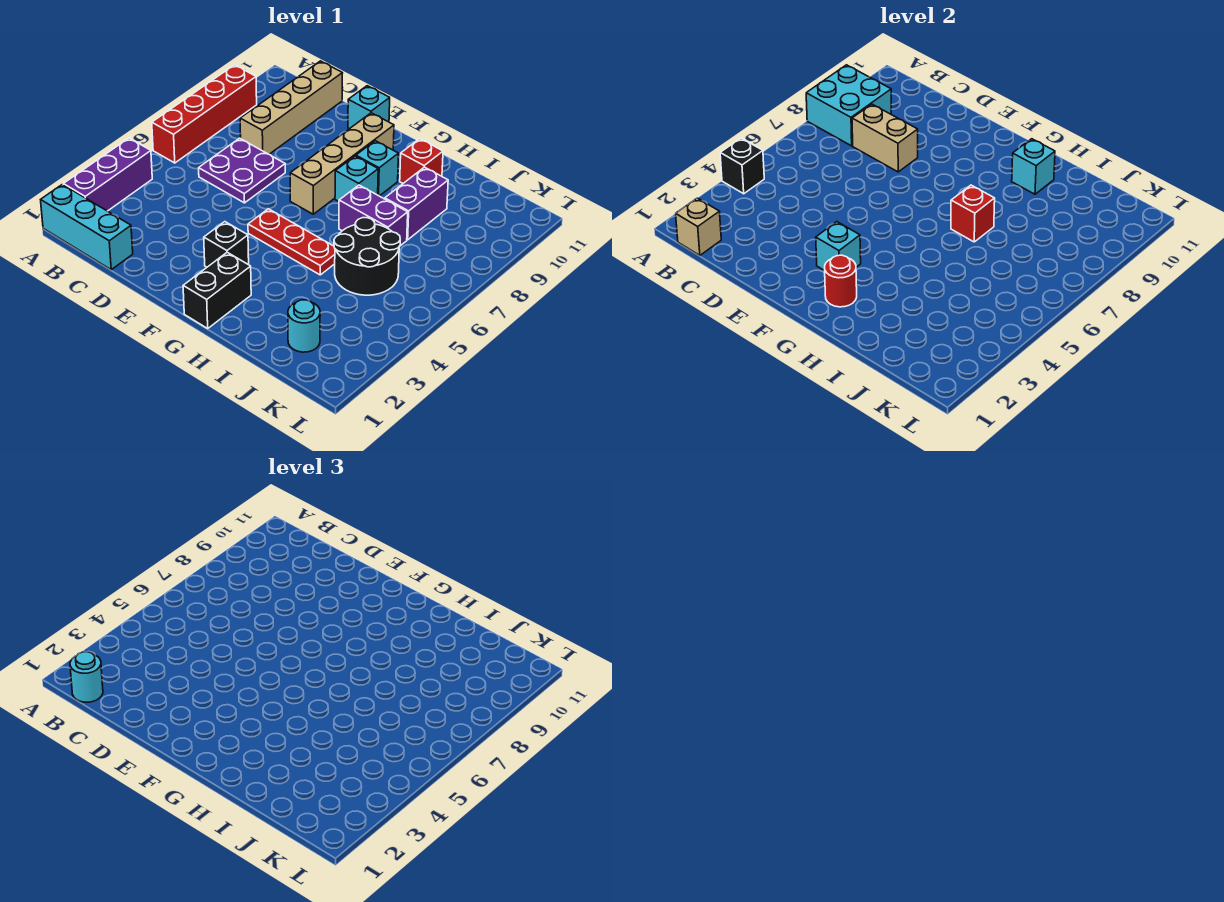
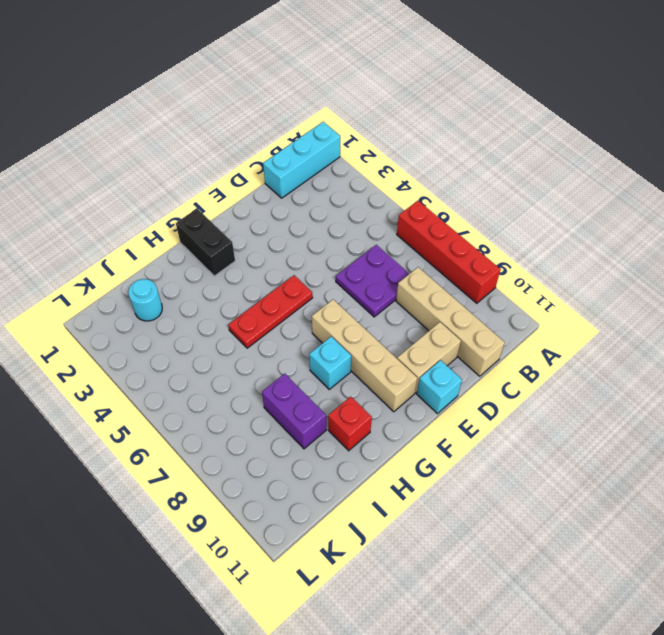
tan 1x2 brick [397,322,461,393] -> tan 1x2 brick moved to [852,104,918,172]
none -> purple 1x3 brick [63,138,152,211]
none -> black 1x1 brick [204,222,249,267]
none -> cyan 1x1 brick [356,141,399,196]

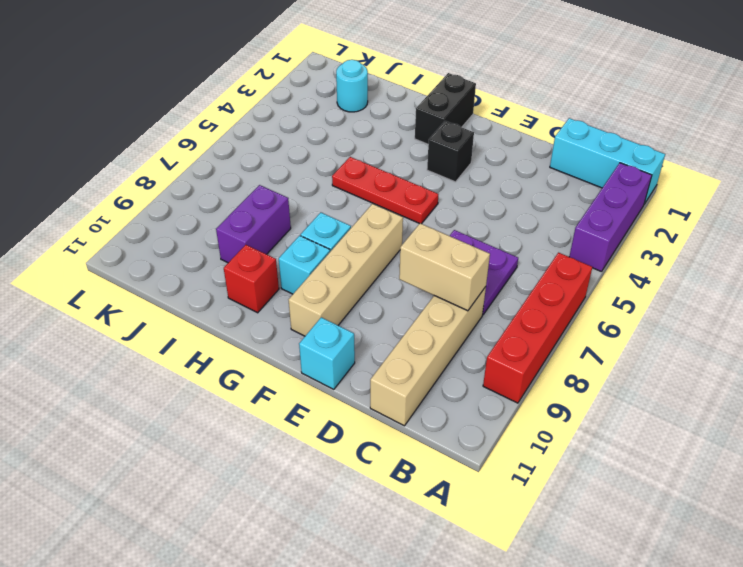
none -> purple 1x2 brick [339,185,408,247]
none -> black 2x2 round brick [334,218,400,295]
none -> black 1x1 brick [720,138,764,194]

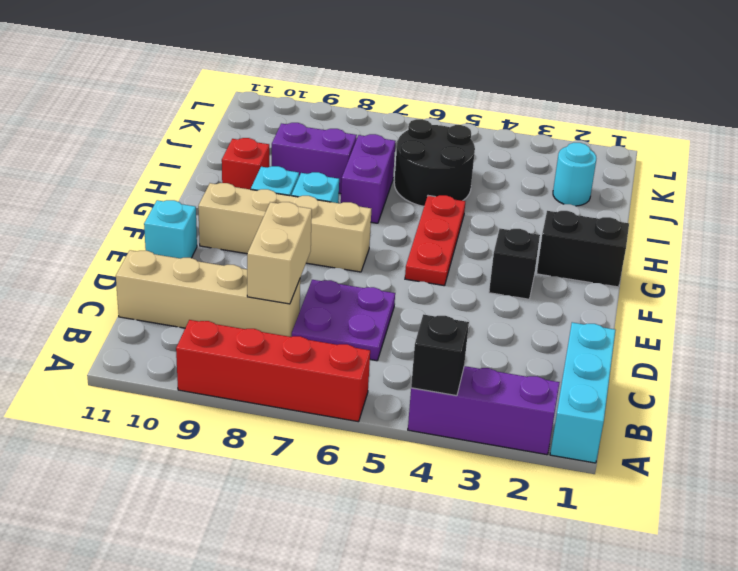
none -> cyan 2x2 brick [806,65,891,146]
none -> tan 1x1 brick [676,198,721,255]
none -> cyan 1x1 brick [816,222,861,271]

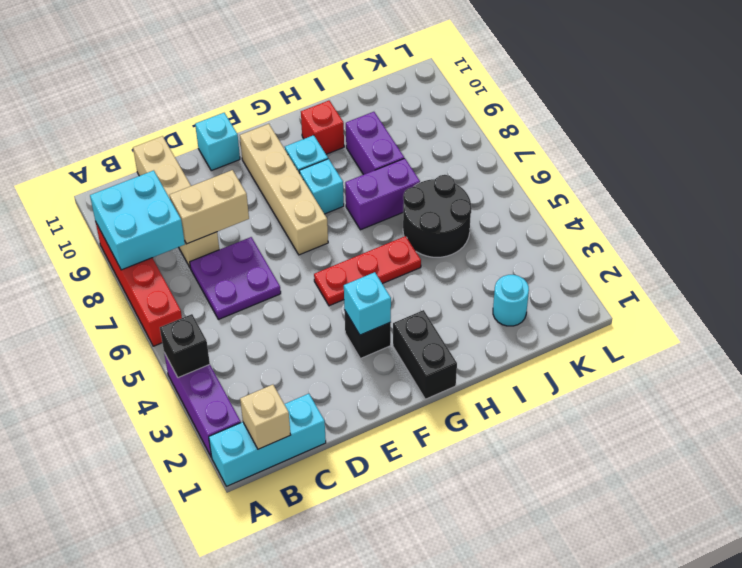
none -> red 1x1 round brick [825,255,857,307]
none -> red 1x1 brick [951,185,995,242]
none -> cyan 1x1 brick [1012,139,1055,194]

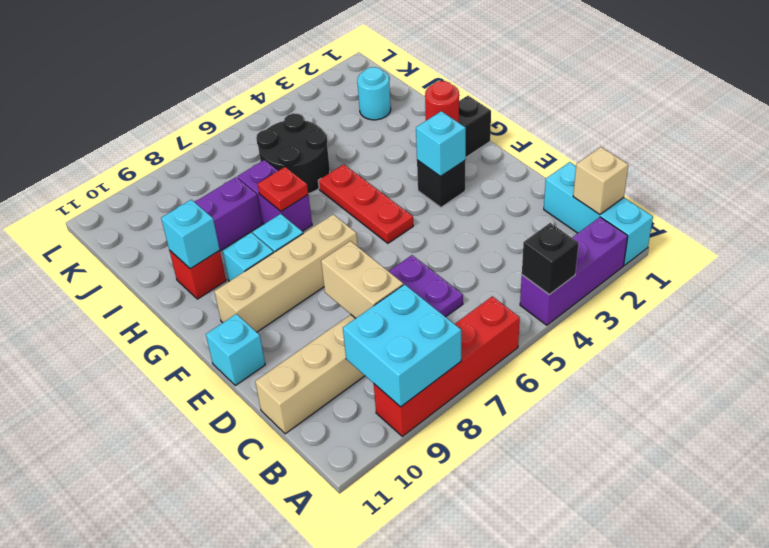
red 1x1 plate [258,167,308,211] -> red 1x1 brick [951,185,995,242]
none -> cyan 1x1 round brick [70,652,103,702]

